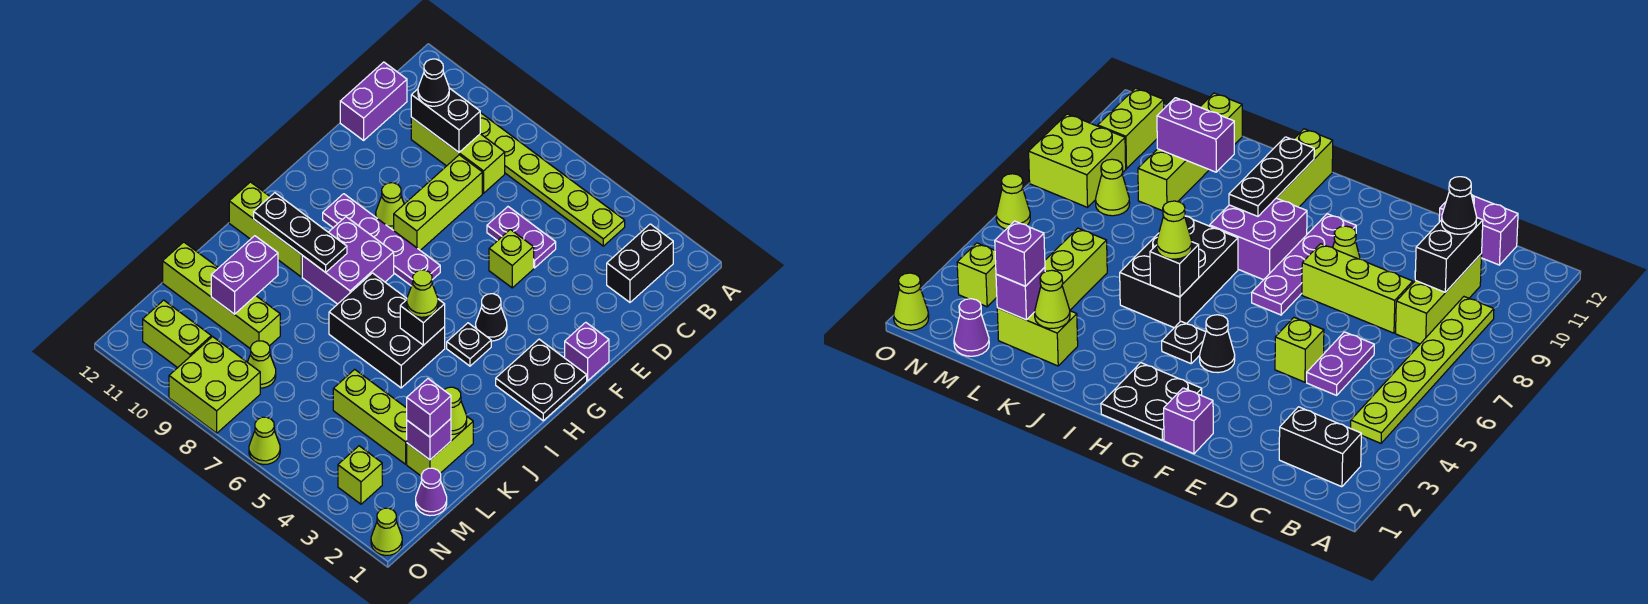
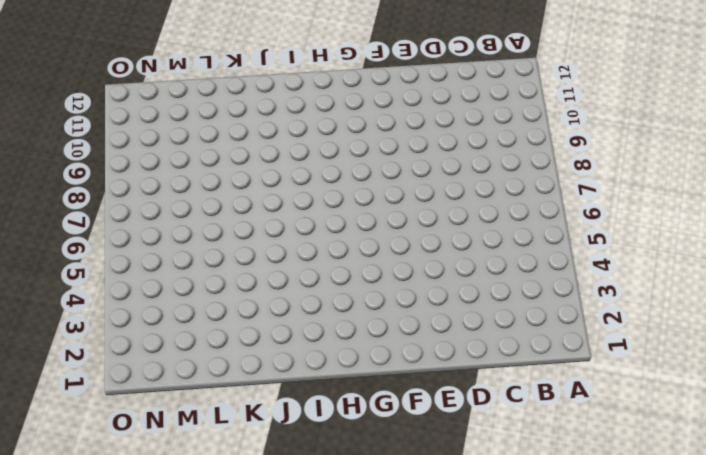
none -> black 1x2 brick [607,224,673,302]
none -> lime 1x6 plate [480,113,625,246]
none -> lime 1x3 brick [411,118,505,193]
none -> purple 1x2 brick [340,62,407,140]

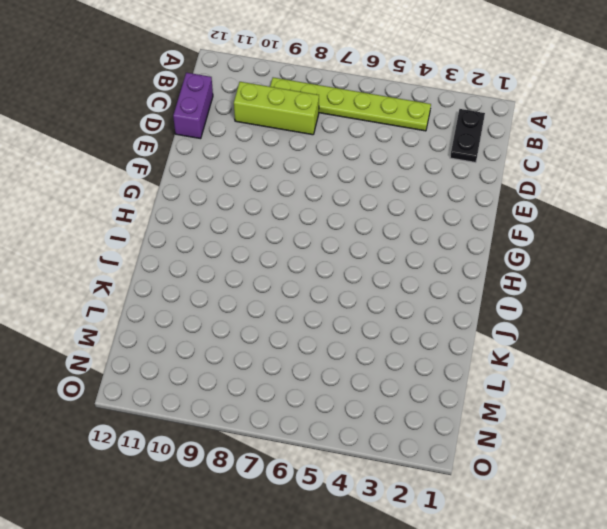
black 1x2 plate [450,109,485,163] -> black 1x2 brick [607,224,673,302]
none -> purple 1x2 plate [487,207,556,268]
none -> lime 1x3 brick [394,155,482,250]
none -> lime 1x1 brick [489,229,534,288]
none -> purple 1x1 brick [565,322,609,381]

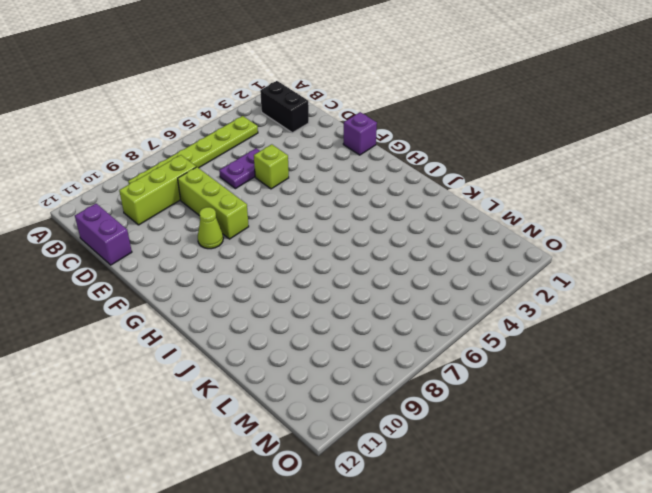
none -> black 2x2 plate [496,339,587,421]
none -> black 1x1 cone [476,294,507,341]
none -> purple 1x4 plate [323,194,440,286]
none -> black 1x1 plate [447,323,491,366]

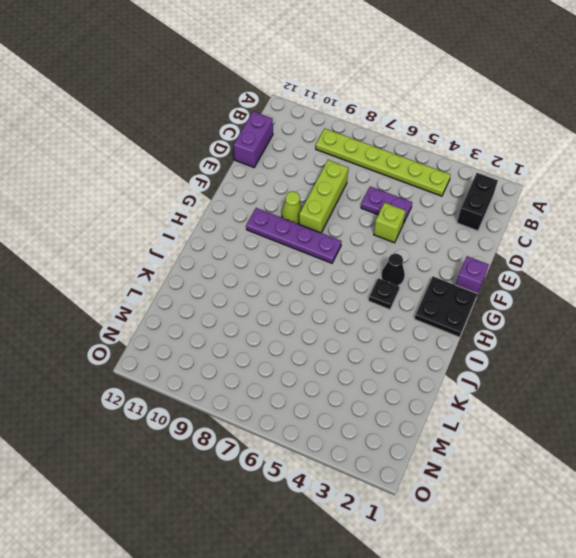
none -> lime 1x3 brick [411,118,505,193]
none -> purple 2x2 brick [302,217,394,304]
none -> black 2x3 brick [329,273,445,388]
none -> lime 1x3 brick [229,182,302,277]

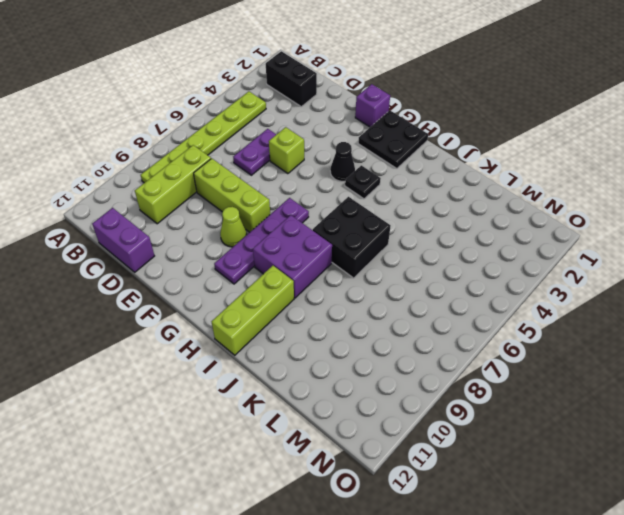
black 2x2 brick [313,197,390,278] -> black 2x3 brick [329,273,445,388]
none -> lime 1x2 brick [407,417,473,476]
none -> lime 1x3 brick [333,369,407,464]
none -> lime 1x4 brick [163,242,280,349]
none -> purple 1x1 cone [416,468,447,516]

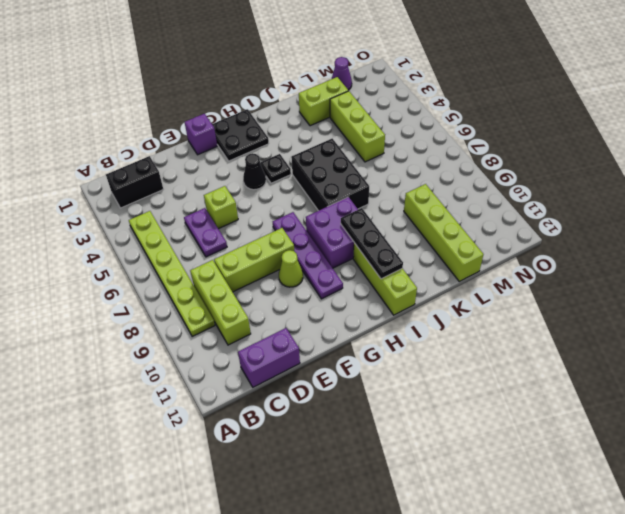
none -> lime 1x1 cone [247,341,276,388]
none -> lime 1x1 brick [338,446,382,504]
none -> lime 2x2 brick [169,337,260,433]
none -> lime 1x2 brick [143,300,211,368]

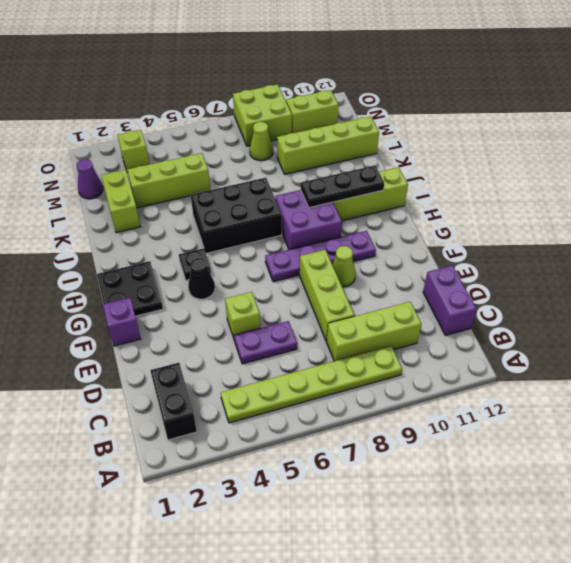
none -> lime 1x1 cone [371,508,402,556]
none -> lime 1x1 cone [249,417,280,465]
none -> black 1x2 brick [411,88,480,152]
none -> black 1x1 brick [400,299,445,345]

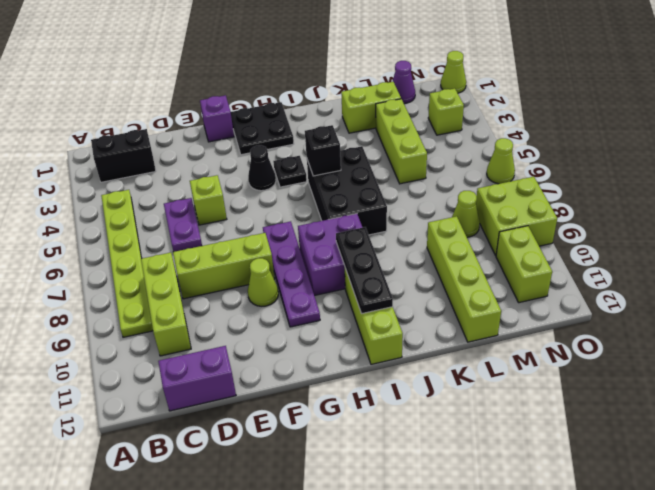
none -> black 1x2 brick [411,88,480,152]
none -> lime 1x1 cone [444,387,467,435]
none -> purple 1x2 brick [211,236,278,314]
none -> purple 1x1 brick [407,419,451,460]

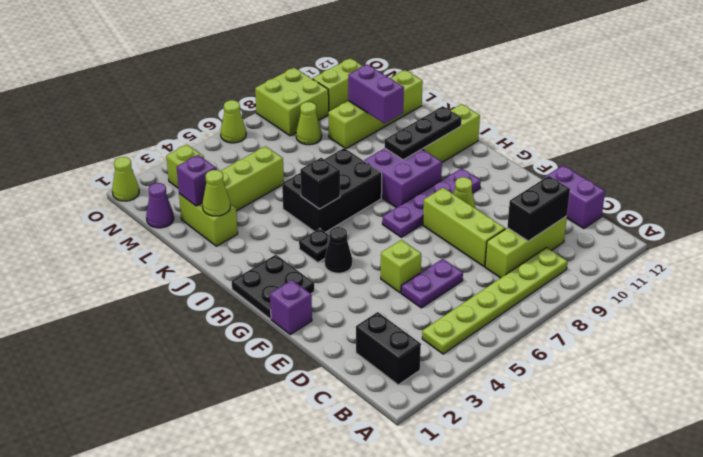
none -> black 1x1 cone [418,59,449,106]
none -> lime 1x1 cone [407,270,438,317]
none -> purple 1x1 brick [407,379,451,437]

